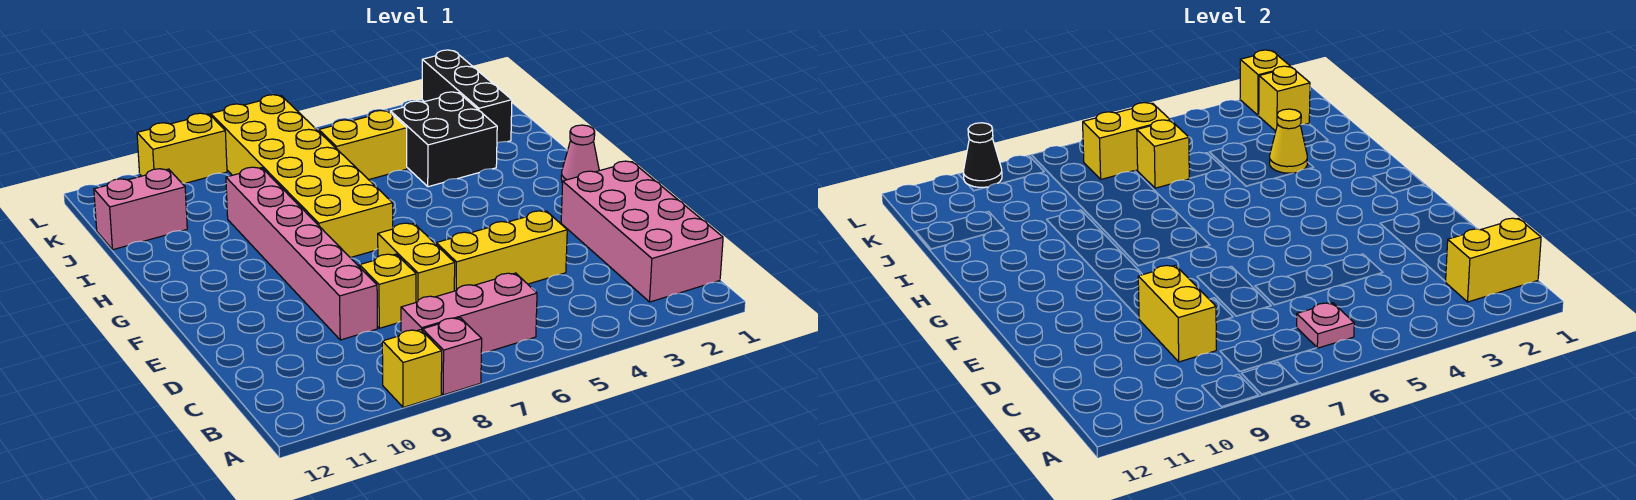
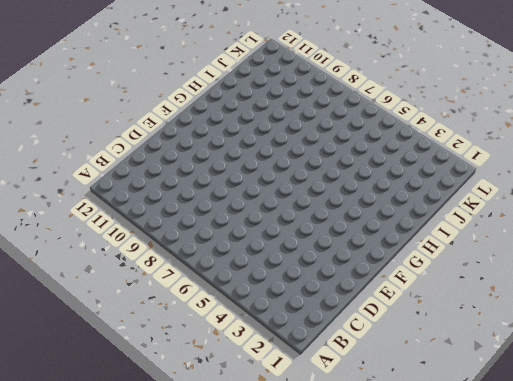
none -> pink 1x1 brick [423,318,482,395]
none -> yellow 1x1 brick [382,330,442,407]
none -> pink 2x4 brick [561,161,723,302]

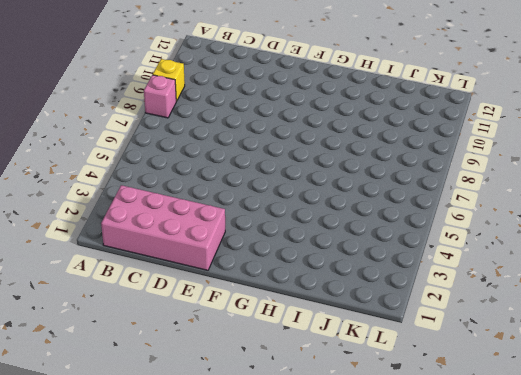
none -> pink 1x3 brick [401,273,537,354]
none -> yellow 1x3 brick [436,211,567,291]
none -> yellow 1x2 brick [378,223,455,302]

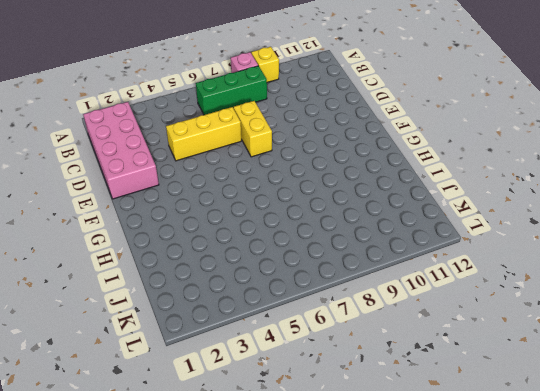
green 1x3 brick [196,66,267,115] -> pink 1x3 brick [401,273,537,354]
none -> yellow 1x1 brick [359,254,416,328]
none -> pink 1x6 brick [226,167,377,340]
none -> pink 1x1 cone [561,125,599,183]

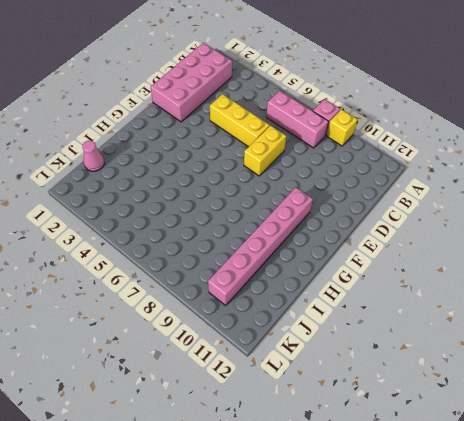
pink 1x6 brick [208,187,313,305] -> pink 1x6 brick moved to [226,167,377,340]
pink 1x1 cone [82,141,104,171] -> pink 1x1 cone moved to [561,125,599,183]
none -> yellow 1x1 brick [359,254,416,328]
none -> yellow 2x6 brick [211,95,393,258]
none -> black 2x2 brick [390,92,497,187]

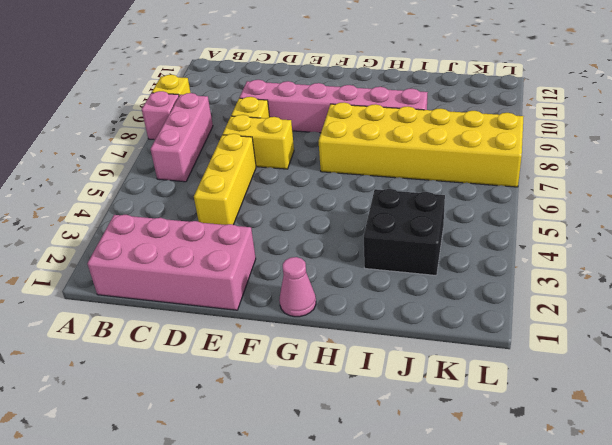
none -> black 1x3 brick [422,50,512,143]
none -> yellow 1x2 brick [319,111,407,180]
none -> pink 1x2 brick [94,169,187,250]

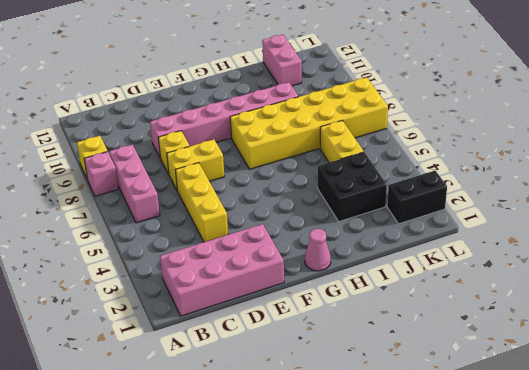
black 1x2 brick [387,171,447,224] -> black 1x3 brick [422,50,512,143]
none -> yellow 1x2 brick [137,113,227,183]
none -> yellow 1x2 brick [1446,218,1541,302]
none -> pink 1x1 plate [1297,303,1354,348]

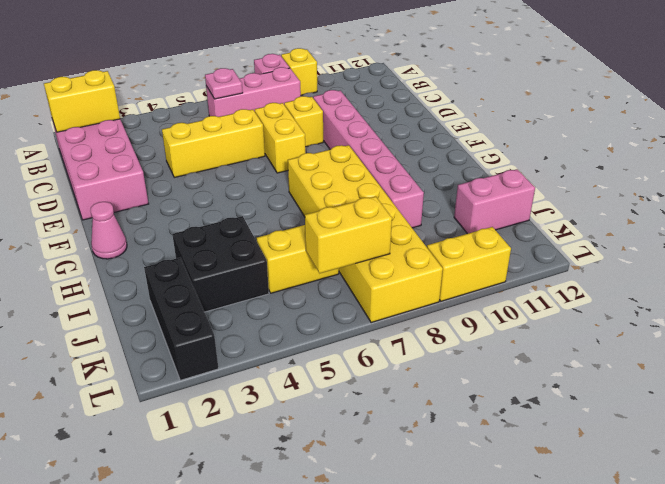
none -> yellow 1x2 brick [1138,265,1216,362]
none -> yellow 1x1 cone [1270,109,1307,173]
none -> yellow 1x1 brick [1137,120,1189,188]

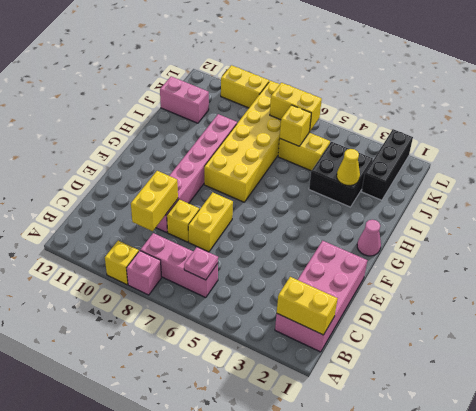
none -> yellow 1x3 brick [436,211,567,291]
none -> yellow 1x1 brick [1259,66,1310,131]
none -> yellow 1x1 brick [1240,50,1290,115]

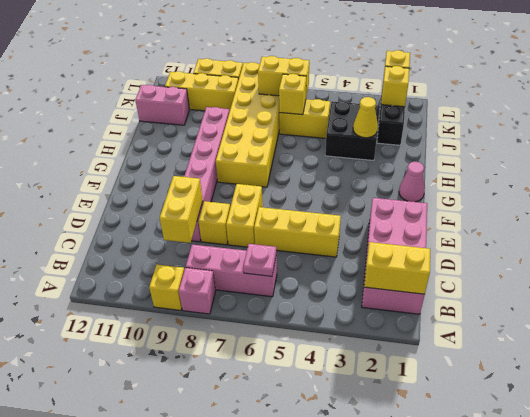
yellow 1x3 brick [165,71,238,112] -> none
none -> black 1x1 cone [963,123,1002,187]

